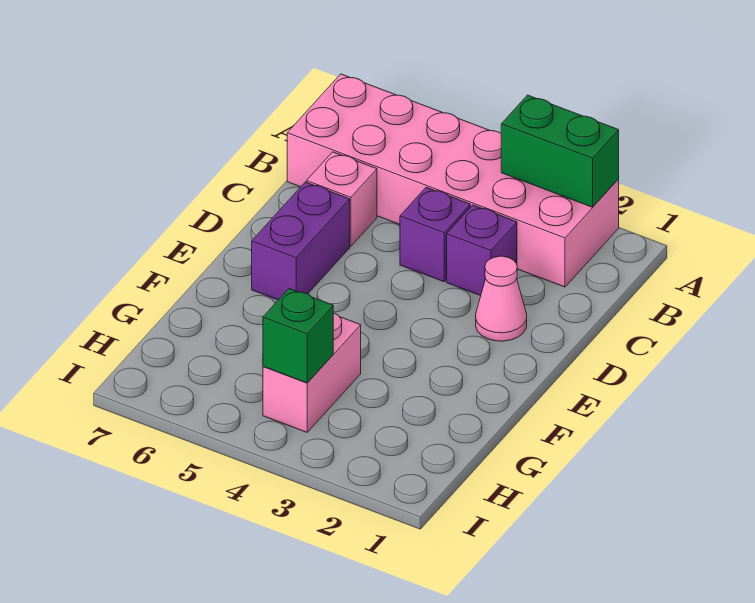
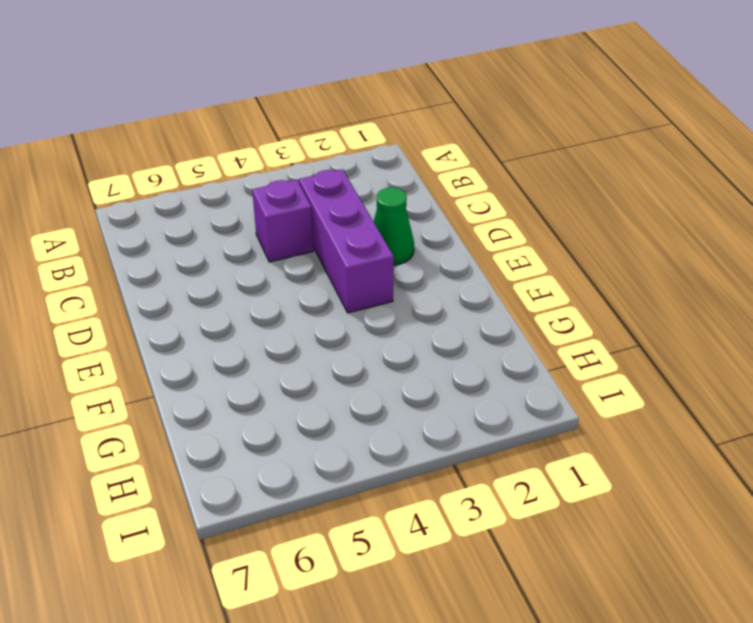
purple 1x3 brick [299,169,394,313] -> purple 1x1 brick [447,205,517,296]
green 1x1 cone [374,188,414,265] -> pink 1x1 cone [476,256,527,341]
none -> pink 2x6 brick [287,74,619,287]
none -> pink 1x1 brick [307,152,377,246]

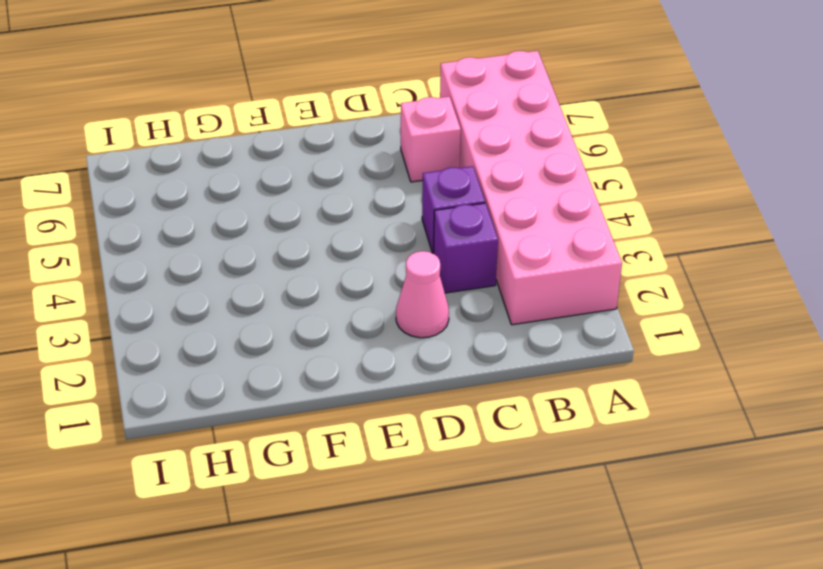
none -> purple 1x2 brick [252,182,350,300]
none -> pink 1x2 brick [263,313,361,432]

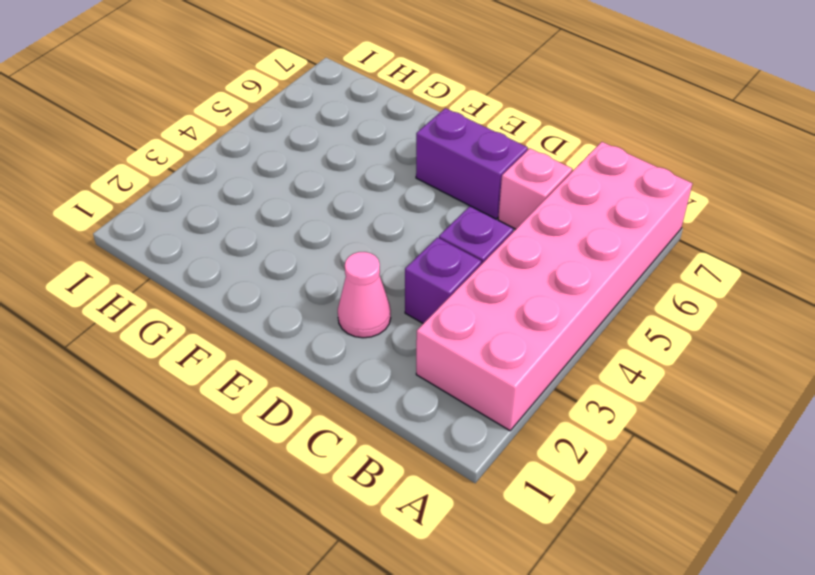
none -> pink 1x2 brick [263,313,361,432]
none -> green 1x2 brick [501,95,619,207]

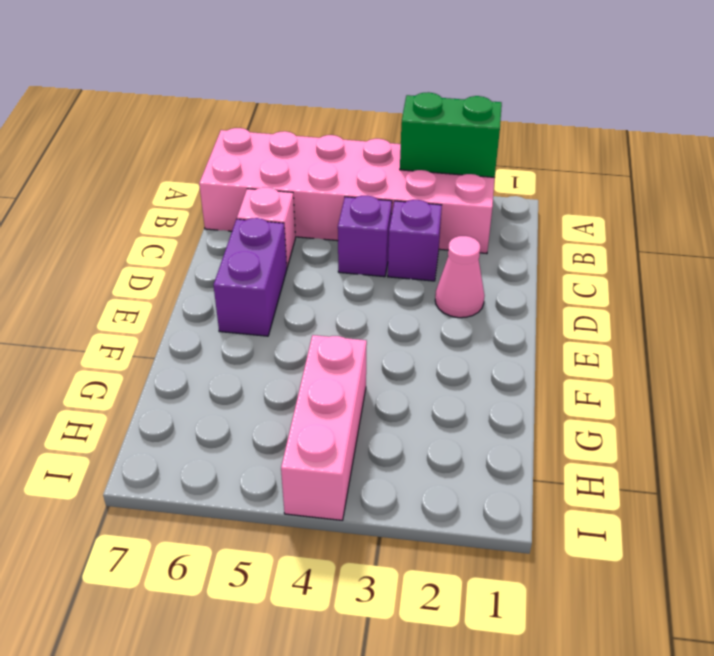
pink 1x3 brick [281,335,367,520] -> pink 1x2 brick [263,313,361,432]
none -> green 1x1 brick [263,289,333,383]

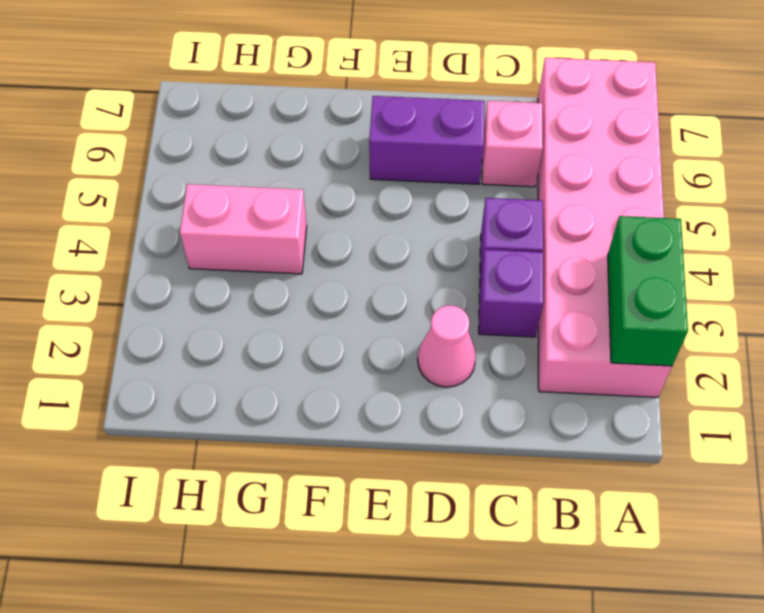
none -> green 1x1 brick [263,289,333,383]

